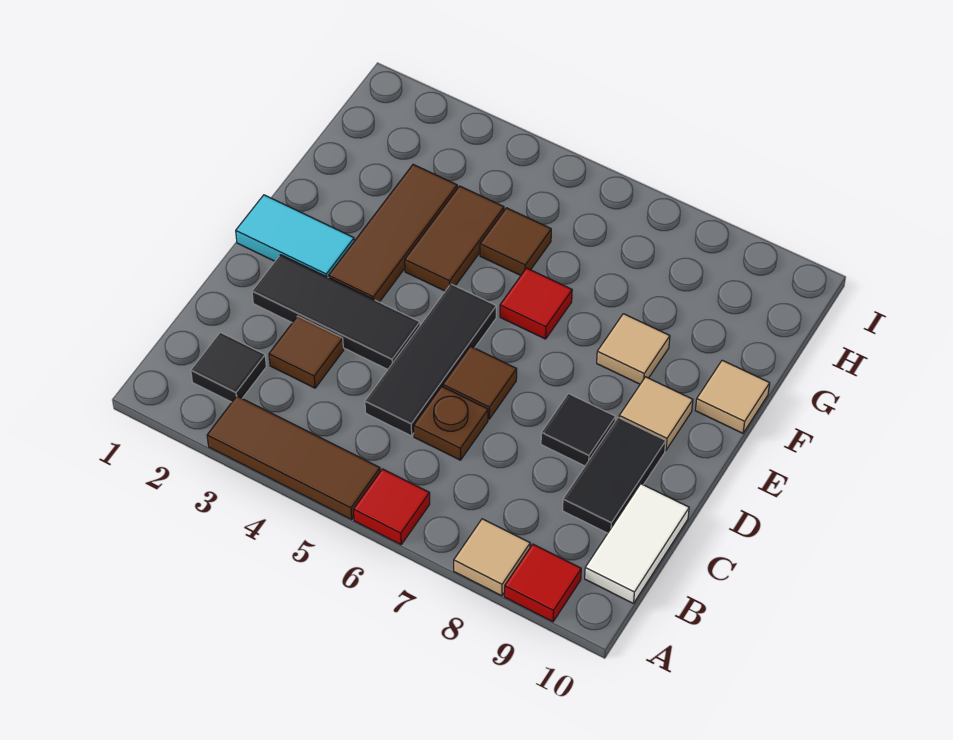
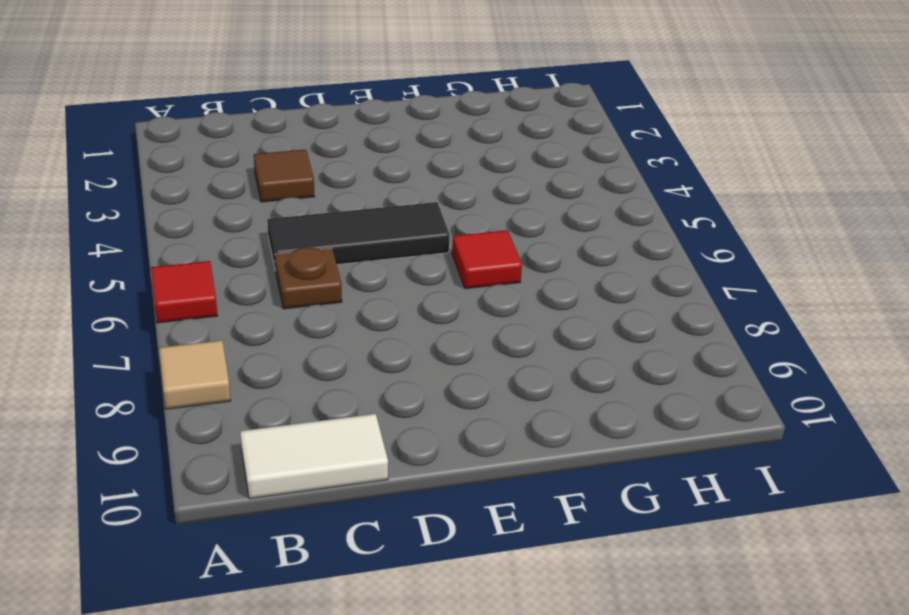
none -> brown 1x3 tile [207,396,380,519]
none -> red 1x1 tile [504,544,581,622]
none -> black 1x1 tile [191,332,266,402]

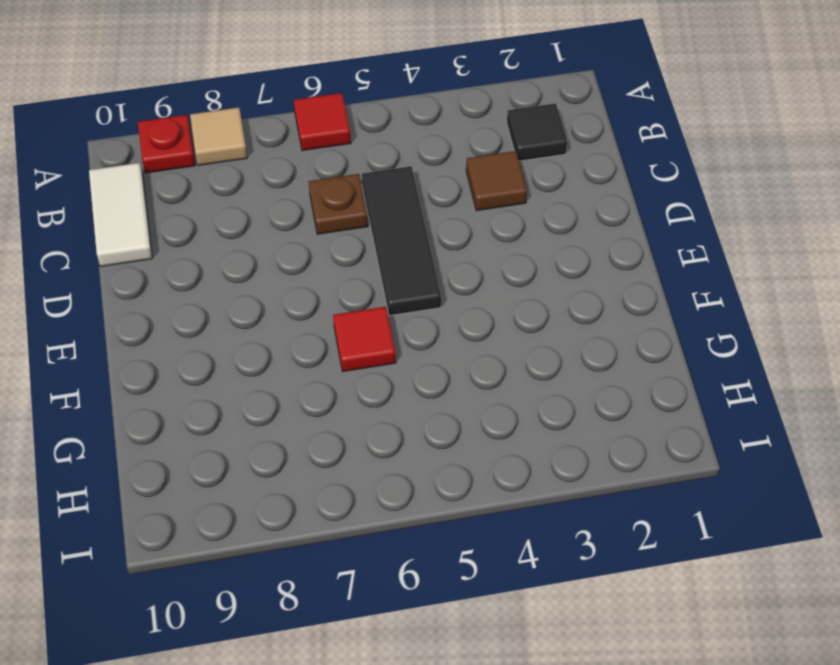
red 1x1 plate [138,115,195,173] -> red 1x1 tile [504,544,581,622]
none -> brown 1x3 tile [207,396,380,519]
none -> black 1x2 tile [563,418,666,533]
none -> black 1x3 tile [252,255,420,369]

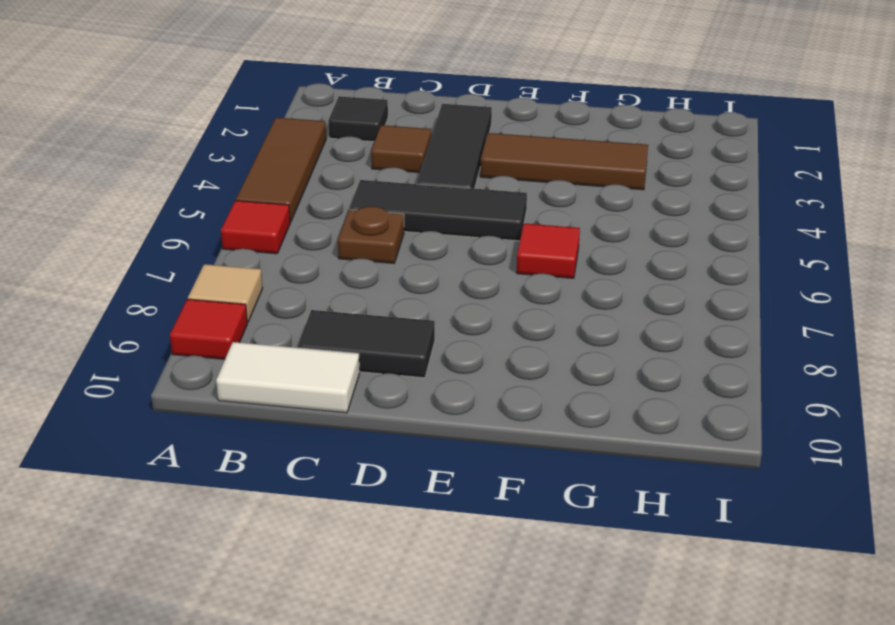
none -> brown 1x1 tile [443,346,517,419]
none -> black 1x1 tile [541,394,616,466]
none -> cyan 1x2 tile [236,195,354,278]

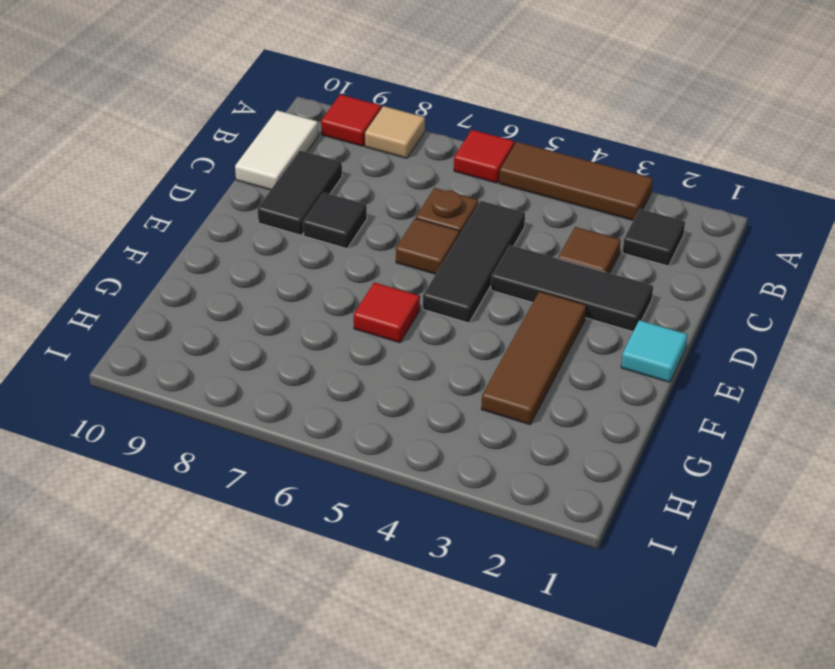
cyan 1x1 tile [621,320,687,382] -> cyan 1x2 tile [236,195,354,278]
none -> tan 1x1 tile [619,377,693,450]
none -> brown 1x2 tile [405,186,504,291]
none -> tan 1x1 tile [597,314,670,384]

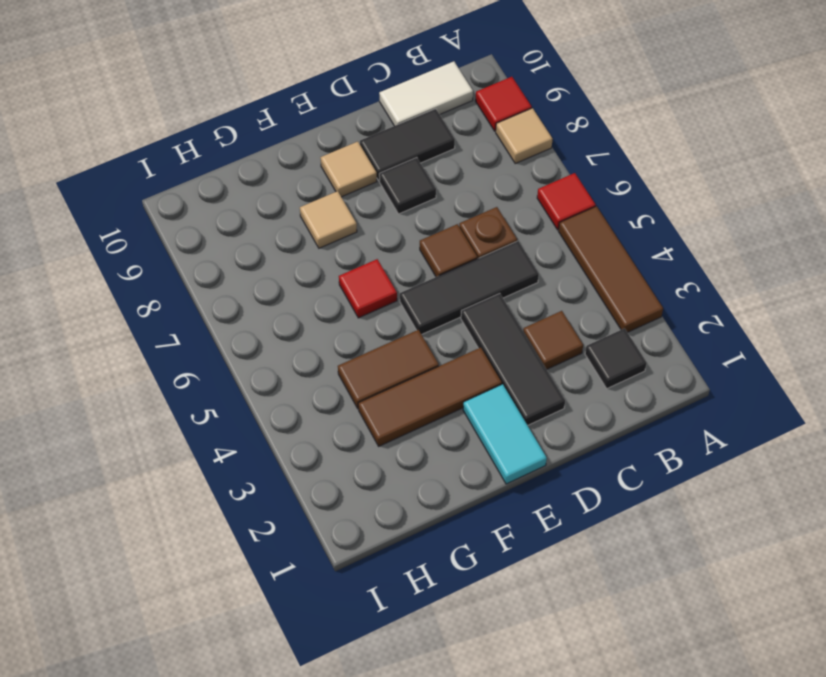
none -> tan 1x1 tile [695,360,770,433]
none -> brown 1x1 tile [480,208,551,275]

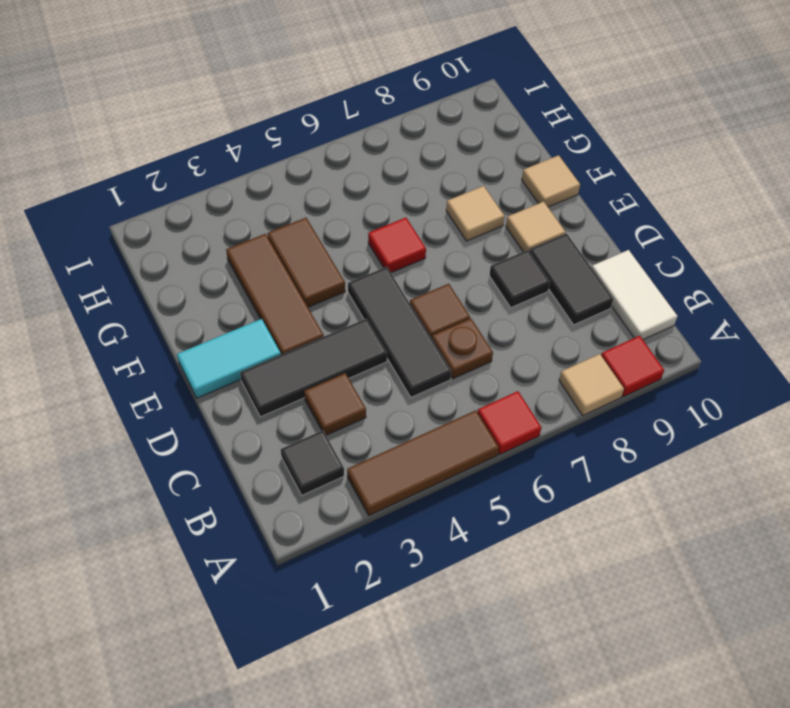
none -> brown 1x1 tile [480,208,551,275]

